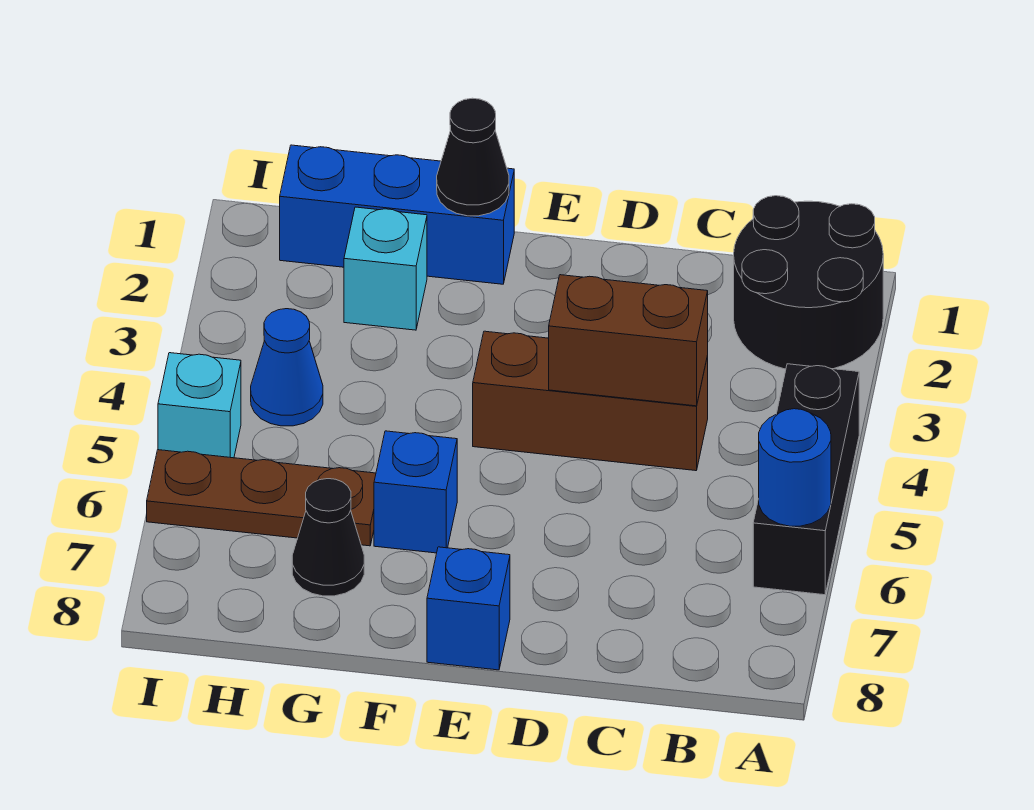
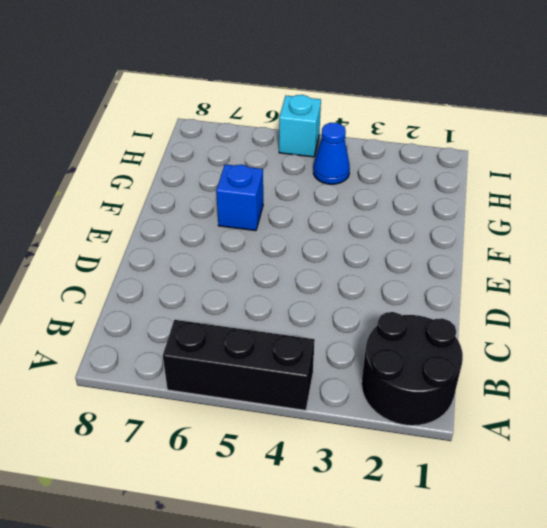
none -> brown 1x3 brick [473,331,708,471]
none -> blue 1x1 brick [427,547,510,670]
none -> blue 1x3 brick [280,145,514,284]

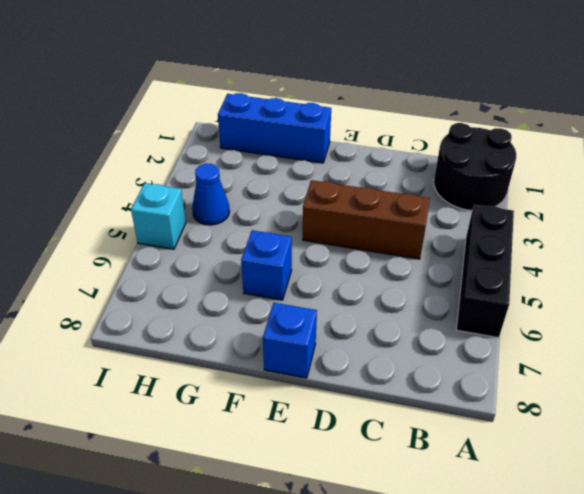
none -> cyan 1x1 brick [344,207,427,330]
none -> brown 1x3 plate [147,450,376,546]
none -> black 1x1 cone [292,479,364,596]

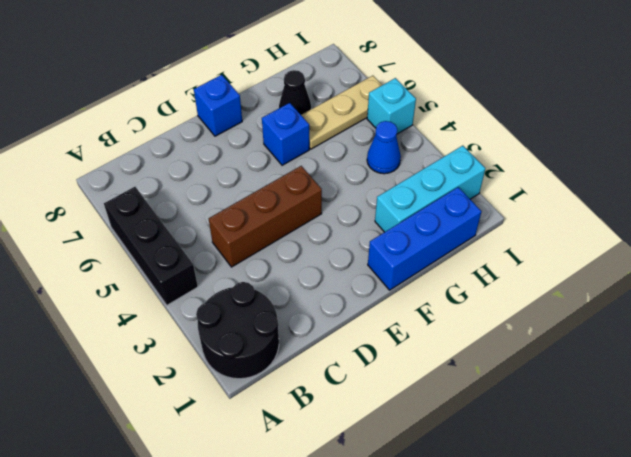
cyan 1x3 brick [375,146,485,232] -> cyan 1x1 brick [344,207,427,330]
tan 1x3 plate [301,76,382,149] -> brown 1x3 plate [147,450,376,546]
none -> blue 1x1 round brick [759,409,831,526]
none -> brown 1x2 brick [549,275,708,406]
none -> black 1x1 cone [437,98,509,216]

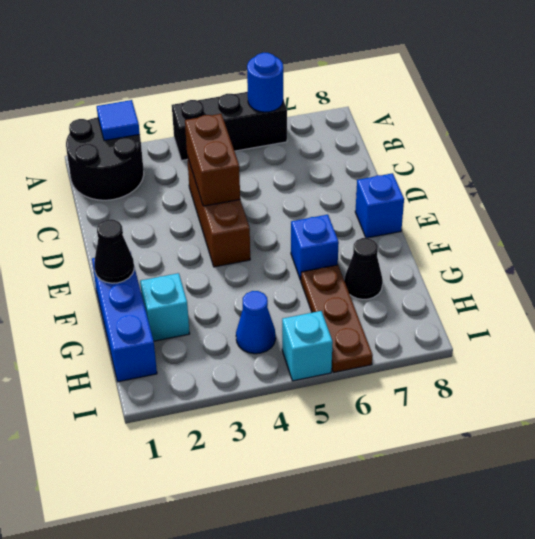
blue 1x1 tile [97,100,140,141] -> none

